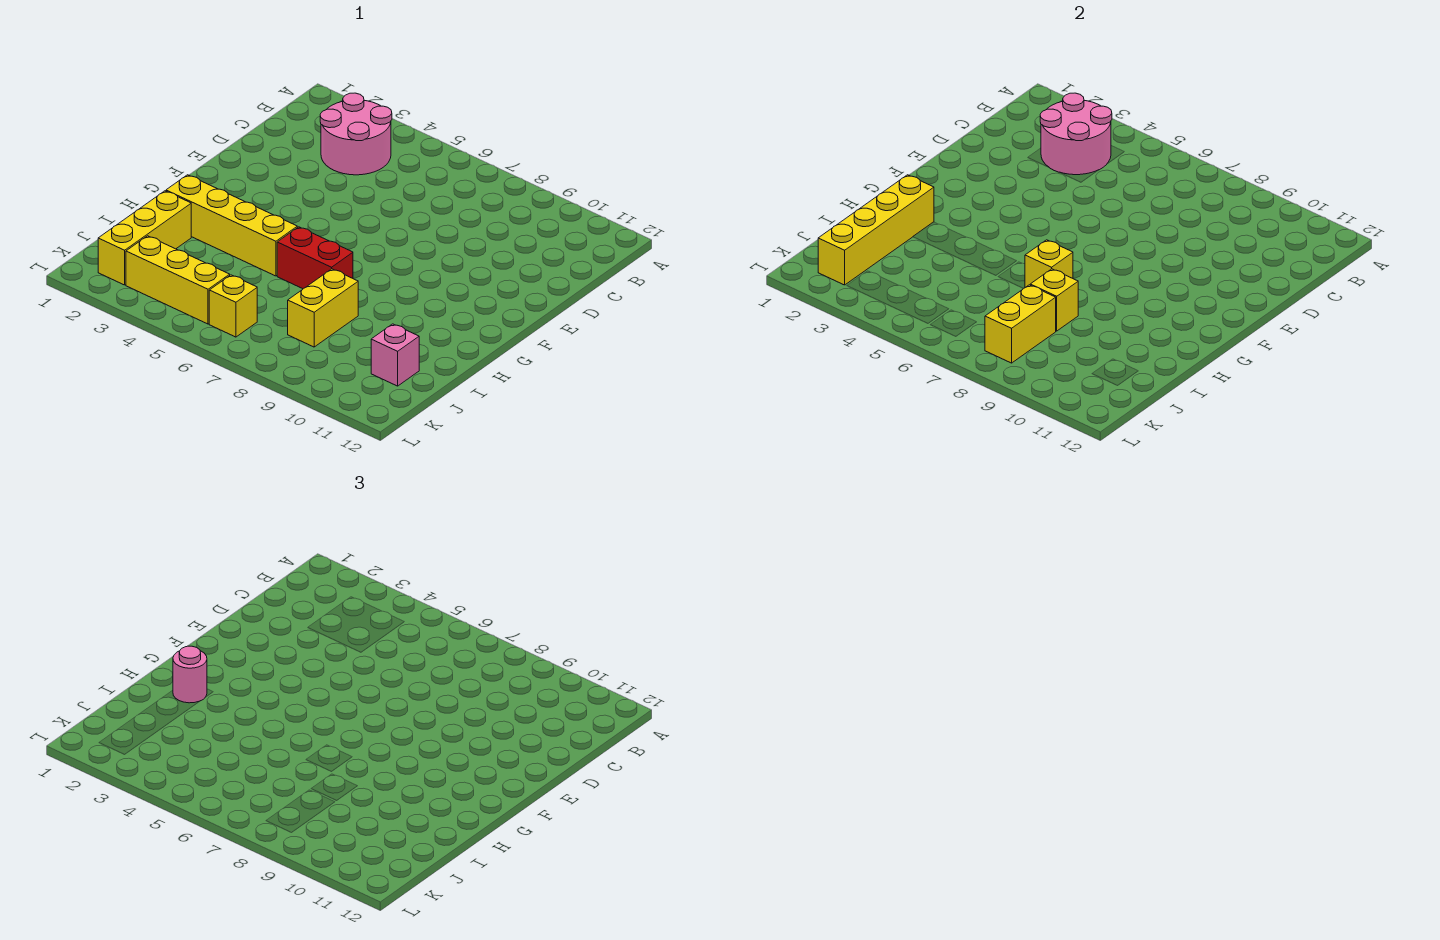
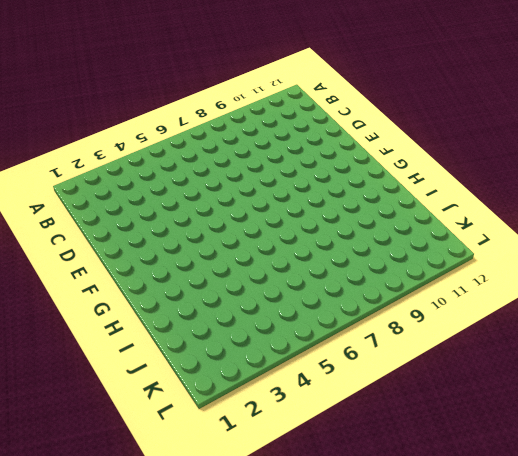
none -> pink 2x2 round brick [320,93,392,175]
none -> yellow 1x4 brick [166,175,297,276]
none -> red 1x2 brick [277,227,353,289]

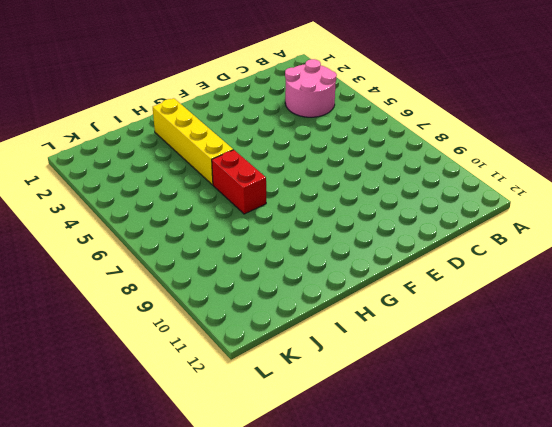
none -> yellow 1x3 brick [98,191,191,285]
none -> yellow 1x2 brick [288,269,358,347]
none -> pink 1x1 brick [371,324,419,386]

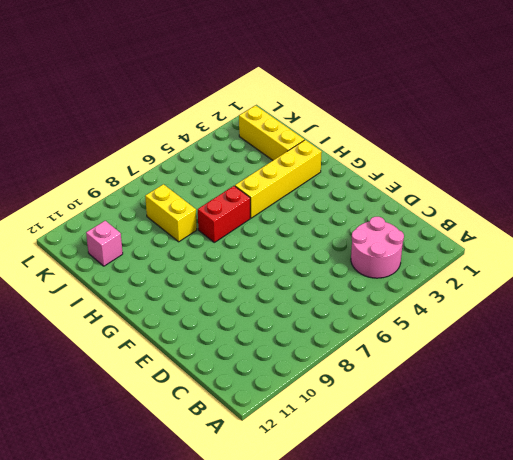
none -> yellow 1x3 brick [126,236,230,324]
none -> yellow 1x1 brick [209,275,257,337]
none -> pink 2x2 round brick [1040,93,1112,175]

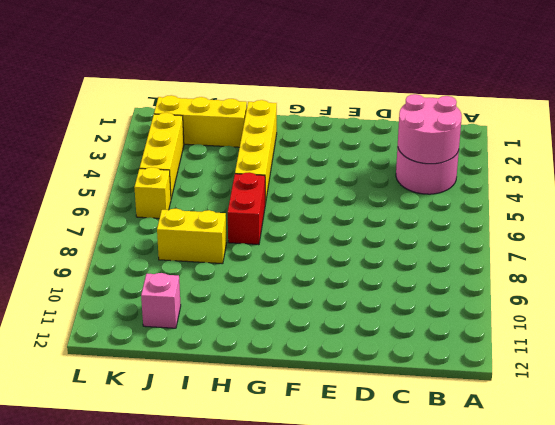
none -> yellow 1x4 brick [818,175,934,285]
none -> yellow 1x1 brick [1025,240,1073,287]
none -> yellow 1x1 brick [1030,269,1078,331]

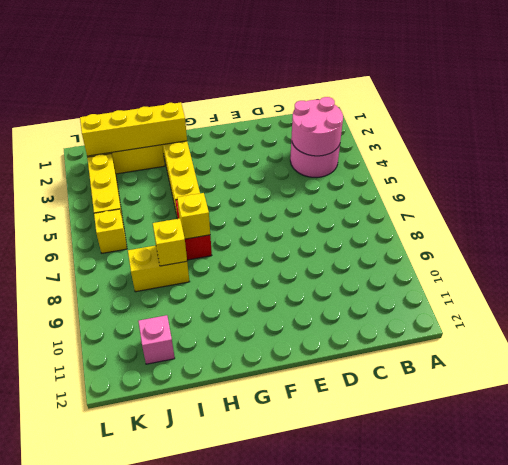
none -> yellow 1x2 brick [985,285,1056,363]
none -> pink 1x1 round brick [173,646,207,703]

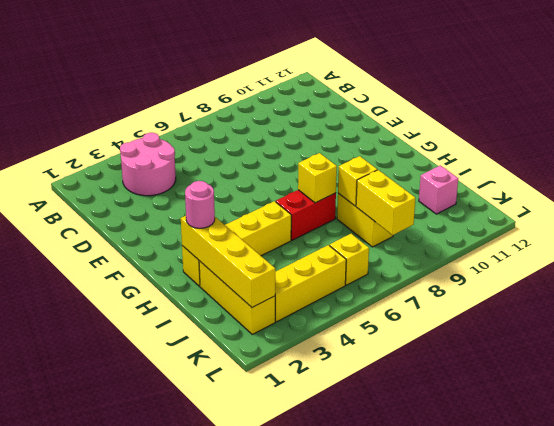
none -> pink 2x2 round brick [1040,93,1112,175]

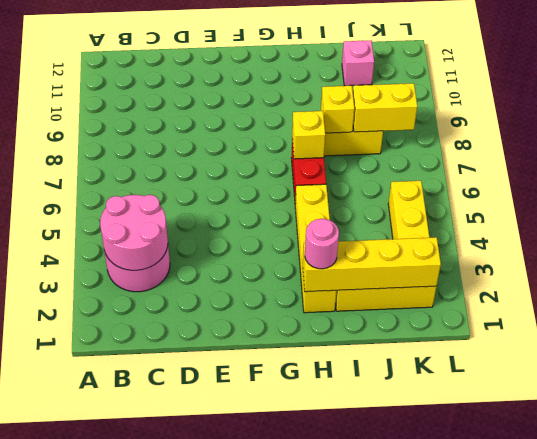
none -> yellow 1x1 brick [209,275,257,337]

